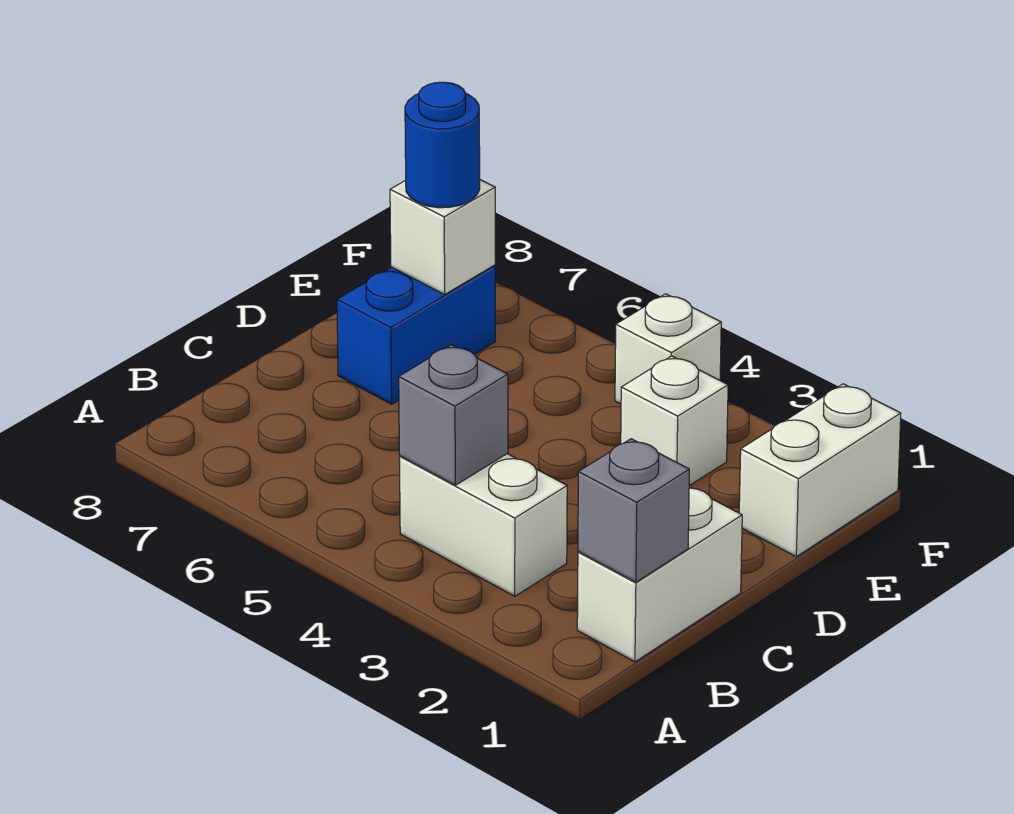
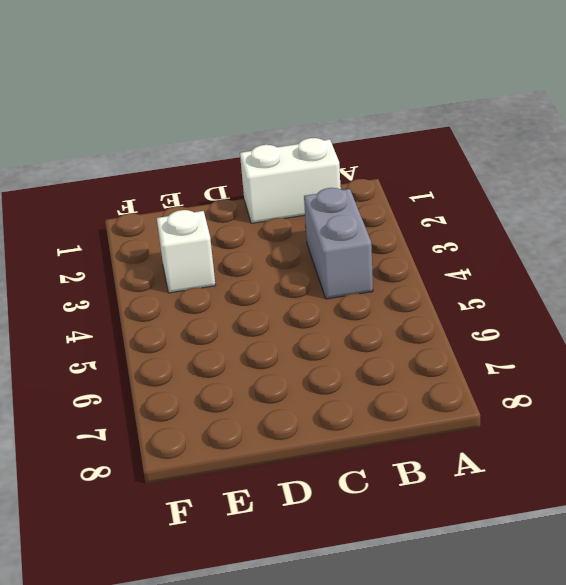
grey 1x2 brick [304,188,373,299] -> white 1x2 brick [399,454,567,596]
none -> blue 1x2 brick [337,265,495,404]
none -> white 1x2 brick [739,384,901,557]

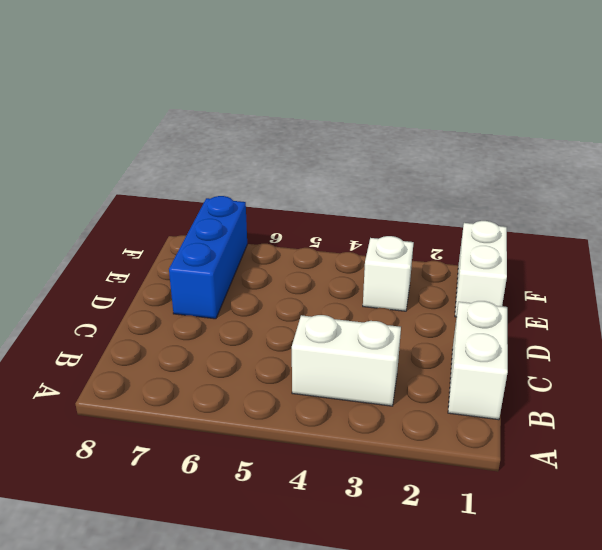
blue 1x3 brick [169,196,247,319] -> blue 1x2 brick [337,265,495,404]
none -> white 1x1 brick [615,294,721,404]
none -> grey 1x1 brick [578,439,689,582]

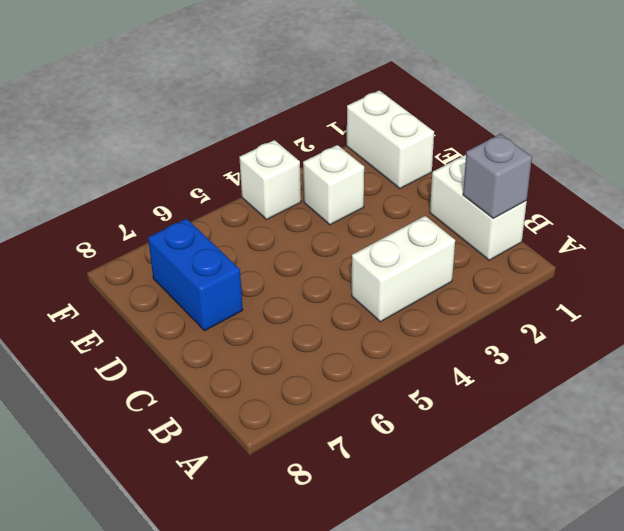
none -> grey 1x1 brick [399,345,508,485]
none -> white 1x1 brick [390,180,495,294]

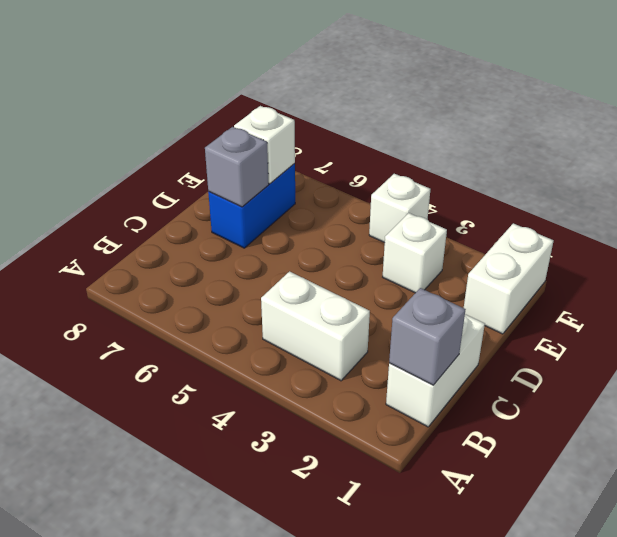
grey 1x1 brick [205,127,269,207] -> grey 1x1 brick moved to [399,345,508,485]
none -> blue 1x1 round brick [405,82,480,208]

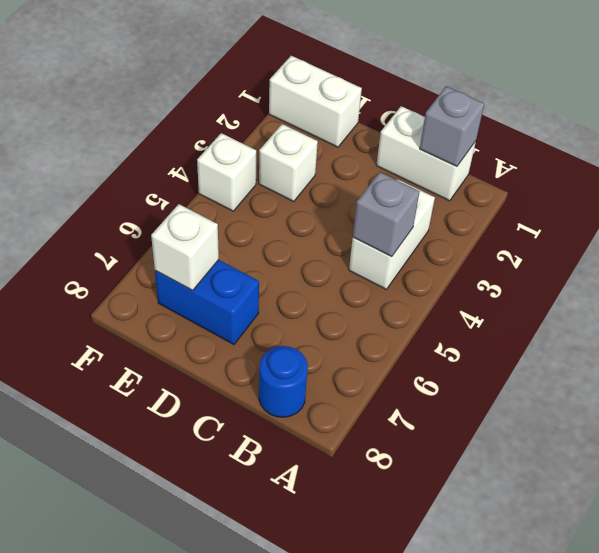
blue 1x1 round brick [259,346,308,417] -> blue 1x1 round brick moved to [405,82,480,208]

